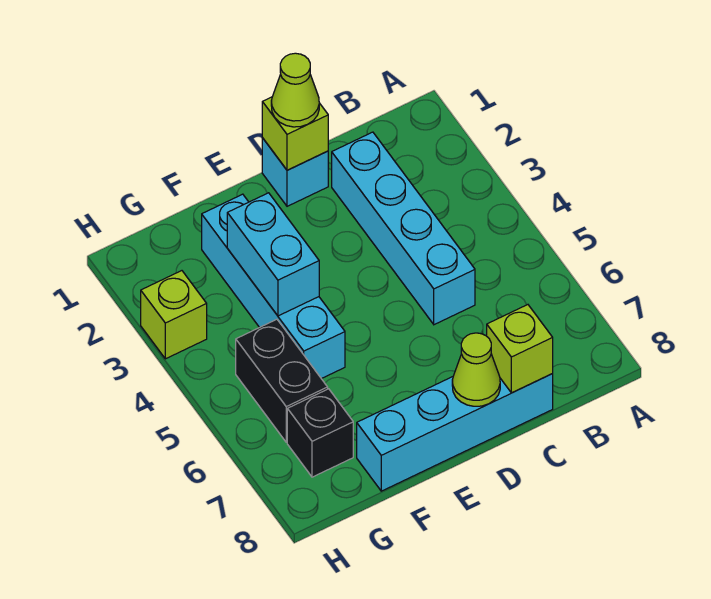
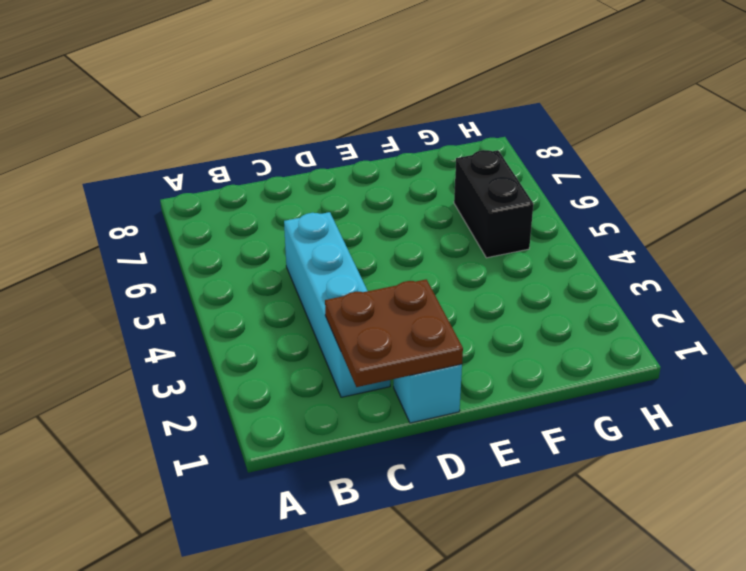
brown 2x2 plate [325,279,463,387] -> lime 1x1 brick [262,97,328,170]
none -> cyan 1x4 brick [357,374,553,491]
none -> cyan 1x4 brick [202,194,345,379]
none -> black 1x1 brick [287,389,353,477]

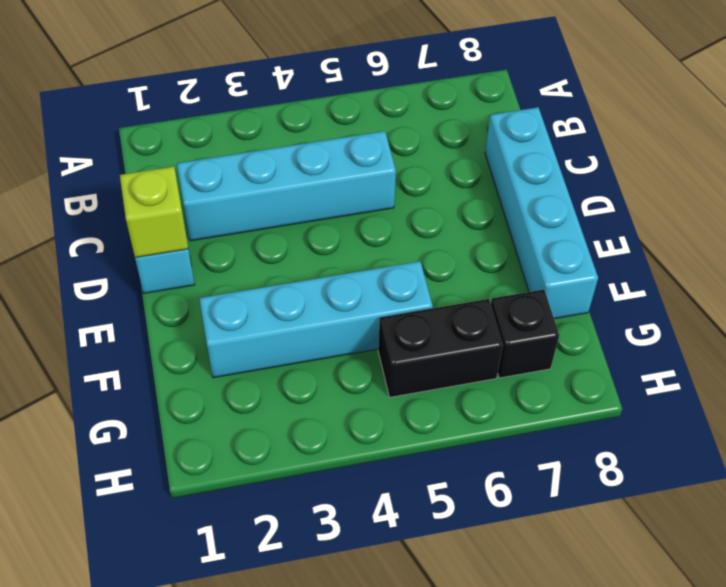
none -> lime 1x1 brick [141,271,207,359]
none -> lime 1x1 brick [487,305,553,393]
none -> lime 1x1 cone [452,333,500,406]

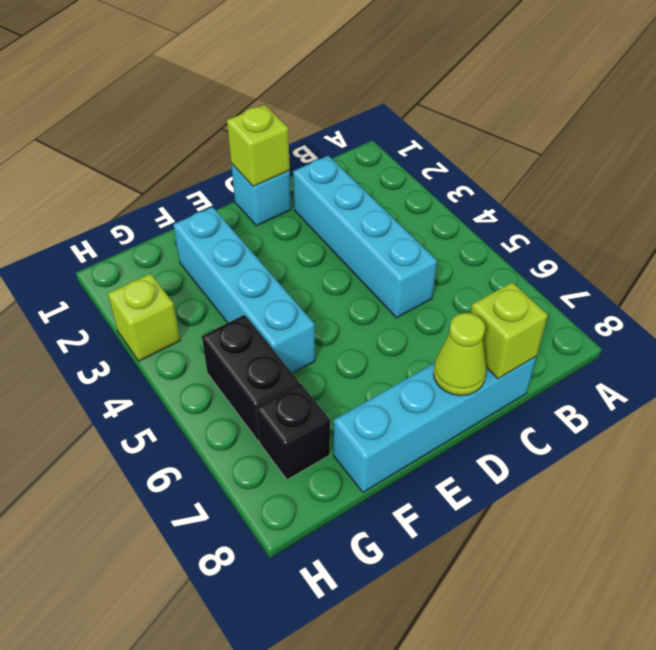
none -> cyan 1x2 brick [227,193,319,316]
none -> lime 1x1 cone [271,53,319,127]

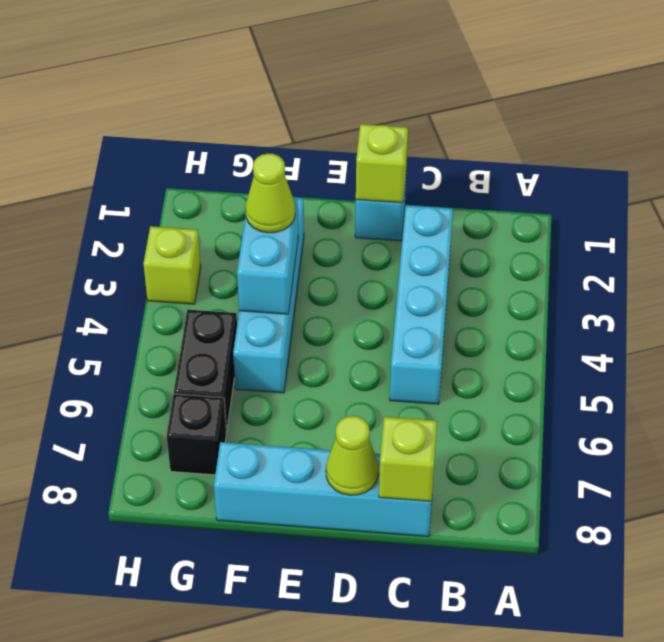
lime 1x1 cone [246,153,295,233] -> lime 1x1 cone moved to [271,53,319,127]

